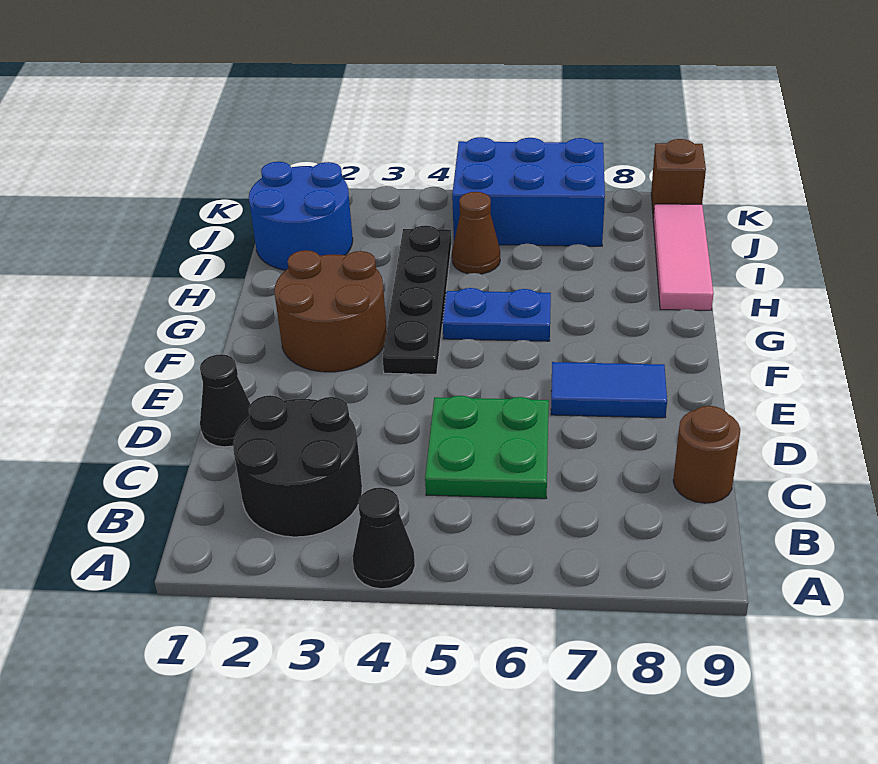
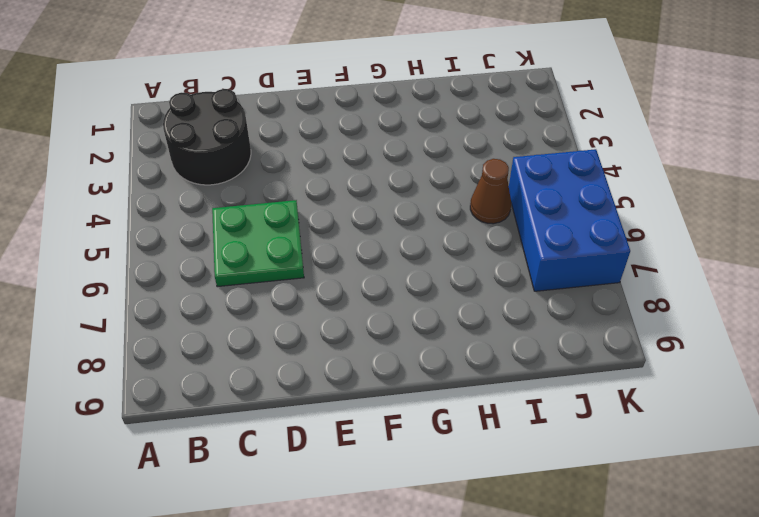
none -> black 1x1 cone [353,487,415,589]
none -> brown 1x1 round brick [673,406,740,503]
none -> black 1x1 cone [200,354,250,447]

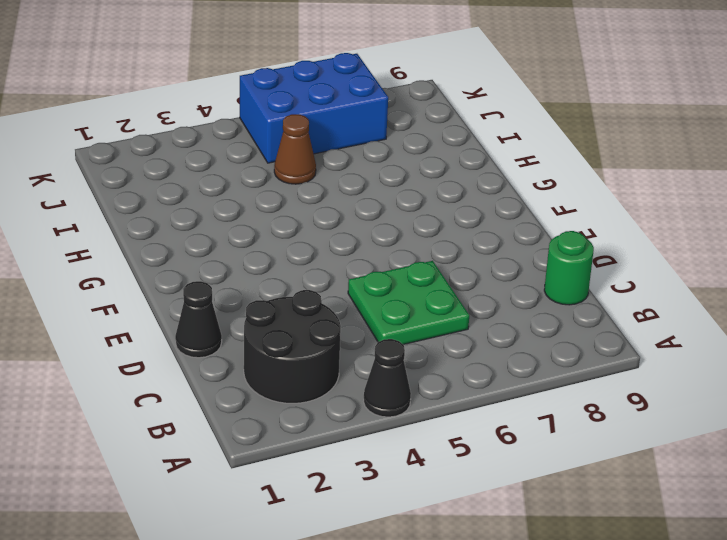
green 1x1 round brick [544,231,594,305] -> brown 1x1 round brick [673,406,740,503]
none -> blue 1x2 tile [551,362,667,418]
none -> brown 2x2 round brick [274,250,387,372]
none -> black 1x4 plate [383,225,451,374]

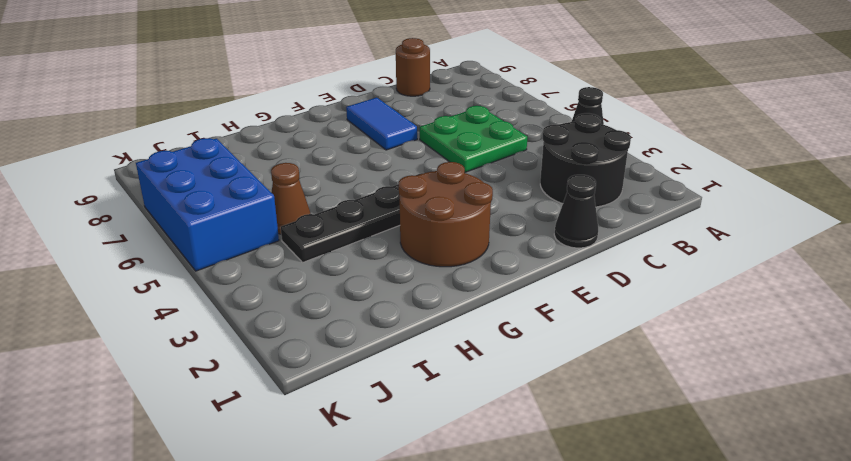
none -> blue 1x2 plate [443,288,551,341]
none -> pink 1x3 tile [653,204,714,310]
none -> blue 2x2 round brick [249,162,353,270]

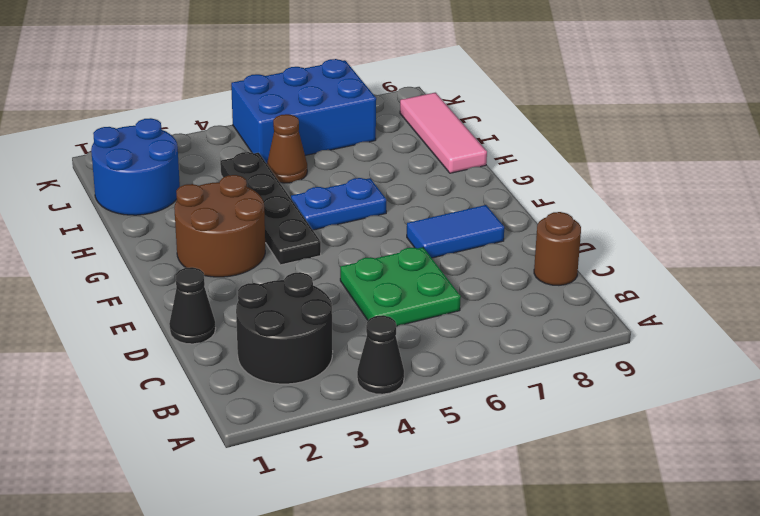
none -> brown 1x1 brick [651,139,706,217]

